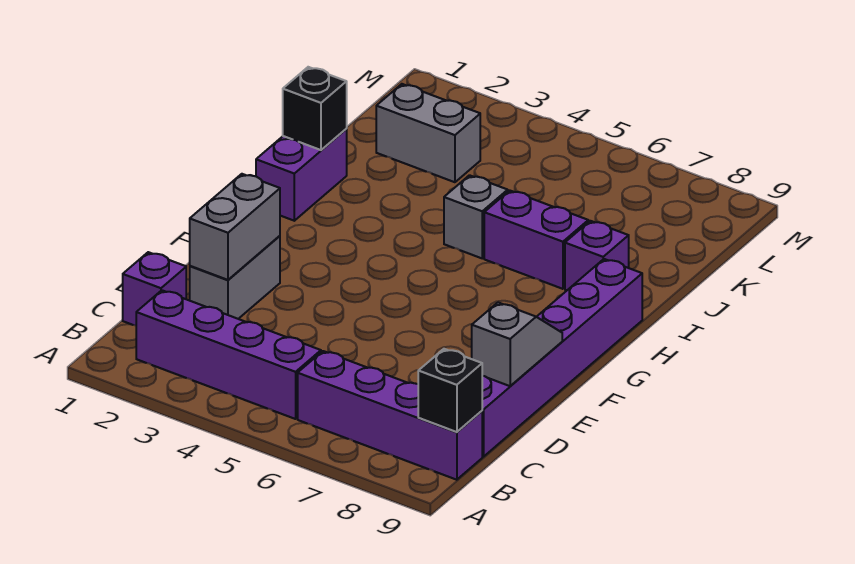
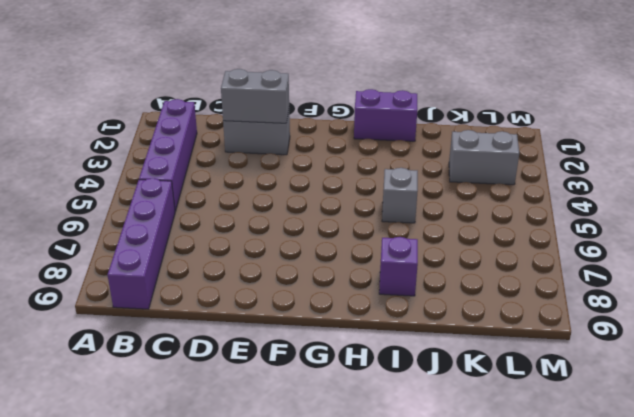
grey 1x2 brick [449,130,519,185] -> grey 1x2 brick turned to [376,84,480,182]
none -> purple 1x1 brick [123,252,186,325]
none -> purple 1x6 brick [482,259,642,457]
none -> purple 1x2 brick [484,190,588,289]

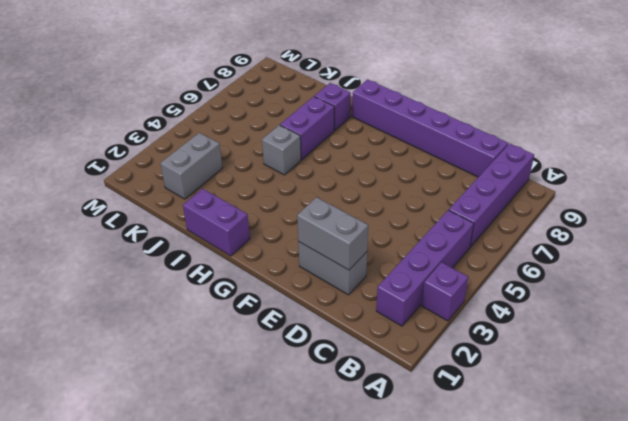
purple 1x1 brick [422,262,468,321] -> purple 1x1 brick moved to [123,252,186,325]
none -> black 1x1 brick [418,349,482,432]
none -> grey 1x2 slope [472,303,562,386]
none -> black 1x1 brick [283,67,347,150]

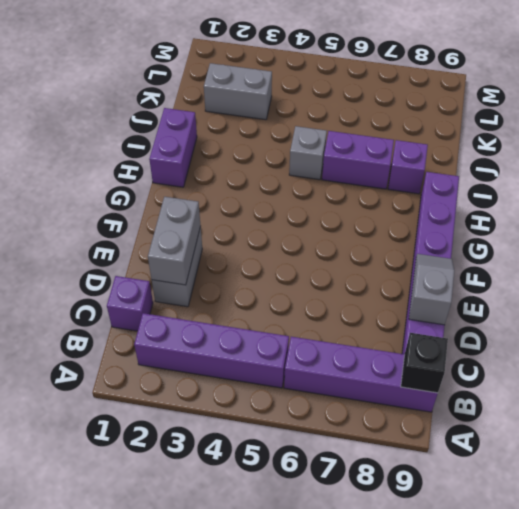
none -> black 1x1 brick [283,67,347,150]

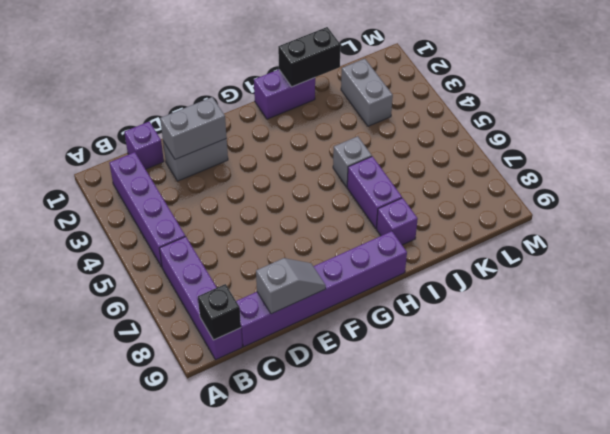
black 1x2 brick [278,27,341,87] -> black 1x1 brick [283,67,347,150]

